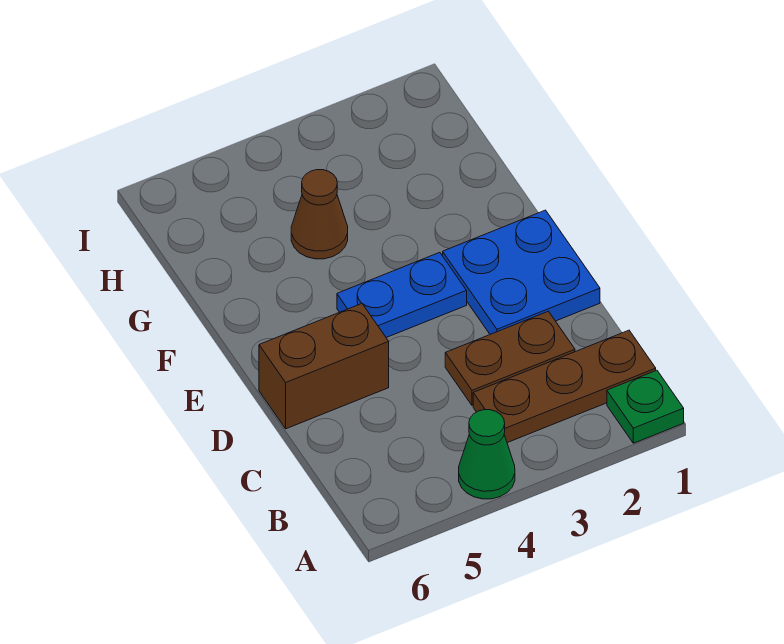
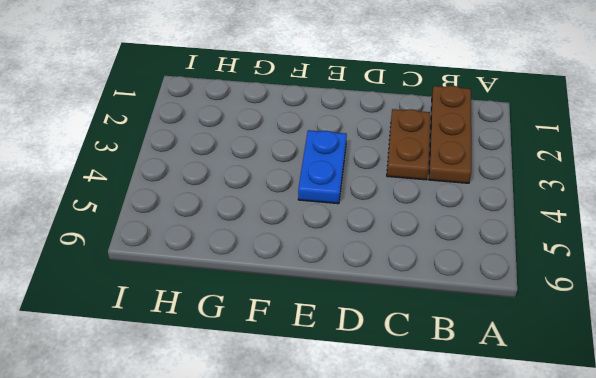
none -> green 1x1 plate [607,370,684,443]
none -> green 1x1 cone [459,410,515,499]

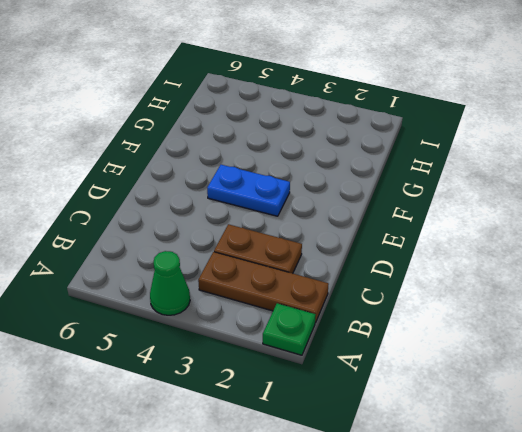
none -> blue 2x2 plate [443,210,600,334]
none -> brown 1x2 brick [259,304,389,429]

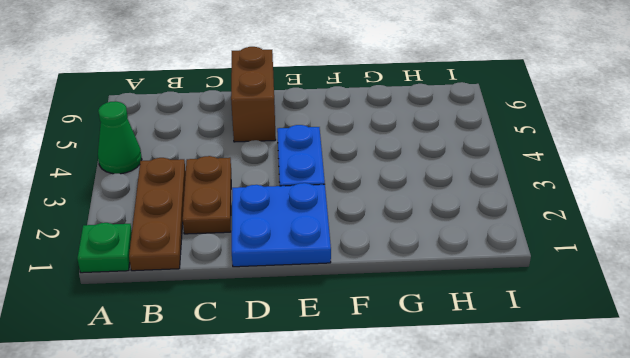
none -> brown 1x1 cone [291,170,348,259]

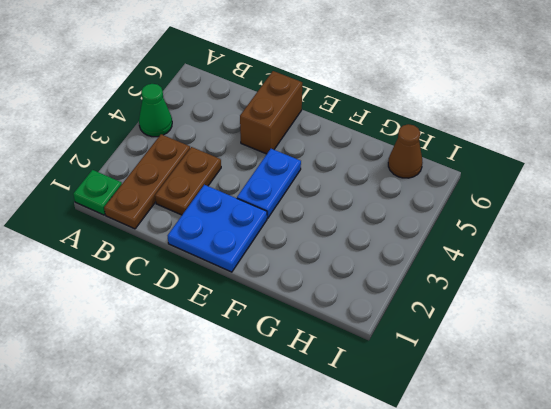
brown 1x1 cone [388,124,423,178] -> brown 1x1 cone moved to [291,170,348,259]

